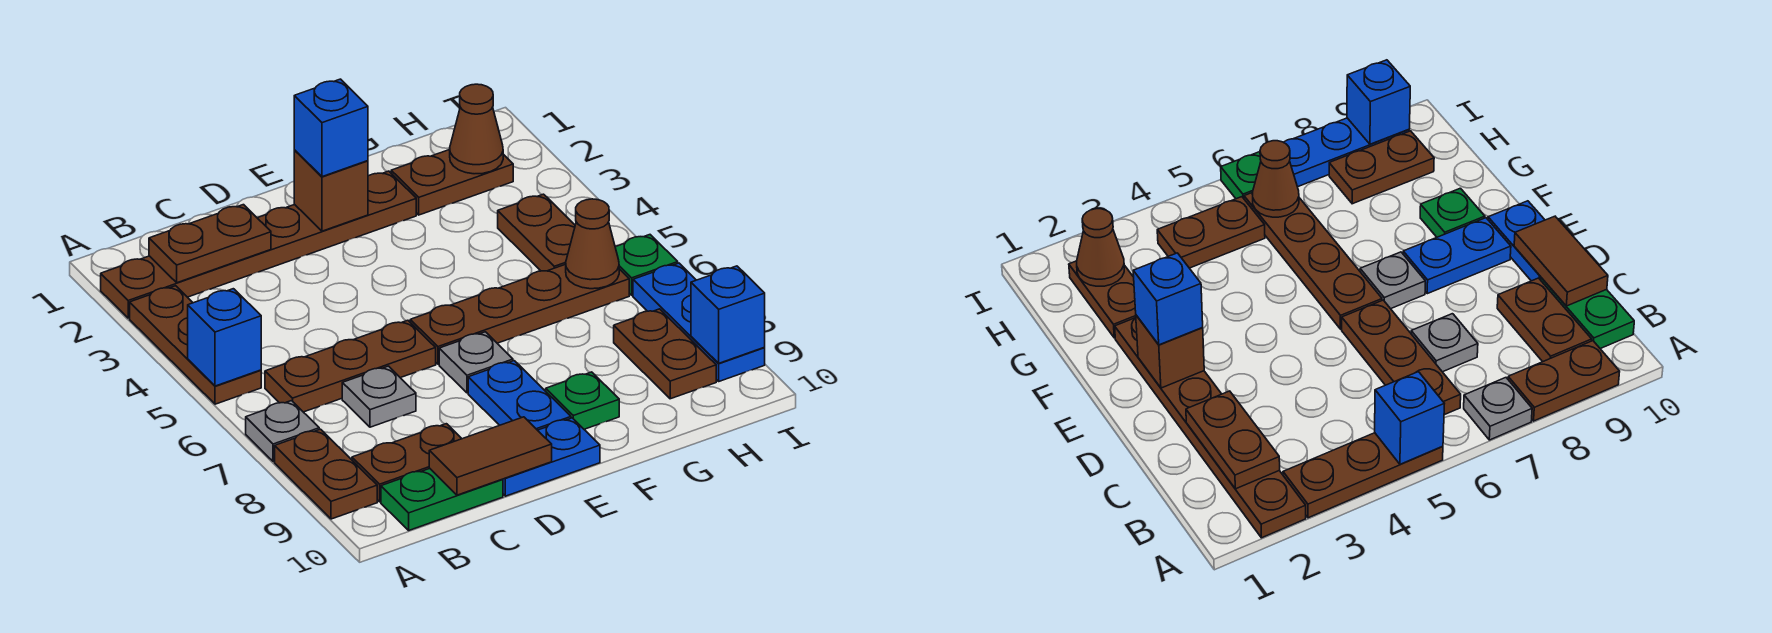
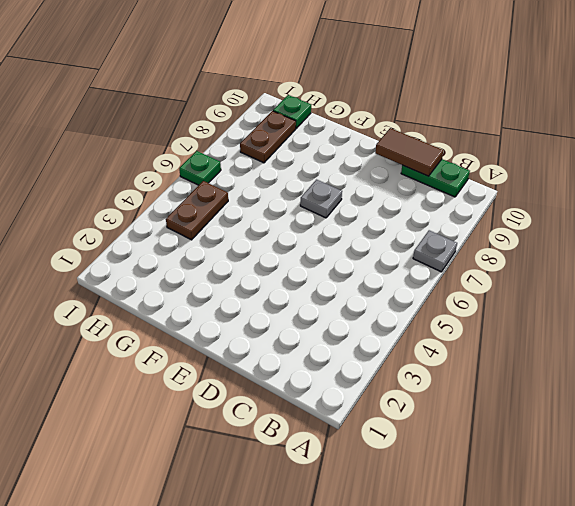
green 1x1 plate [273,95,311,128] -> green 1x1 plate moved to [546,372,619,429]
none -> brown 1x6 plate [101,171,416,318]
none -> brown 1x3 plate [130,286,261,404]
none -> brown 1x2 plate [275,429,377,519]

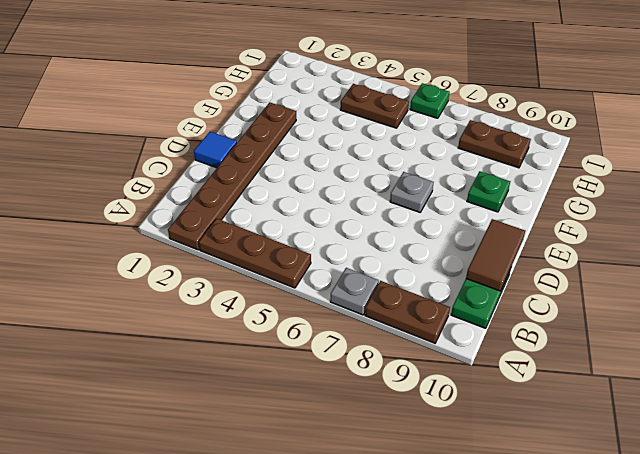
blue 1x1 tile [194,132,237,168] -> none
none -> brown 1x3 plate [265,320,436,412]
none -> brown 1x2 plate [352,424,462,502]
none -> grey 1x1 plate [342,366,416,427]

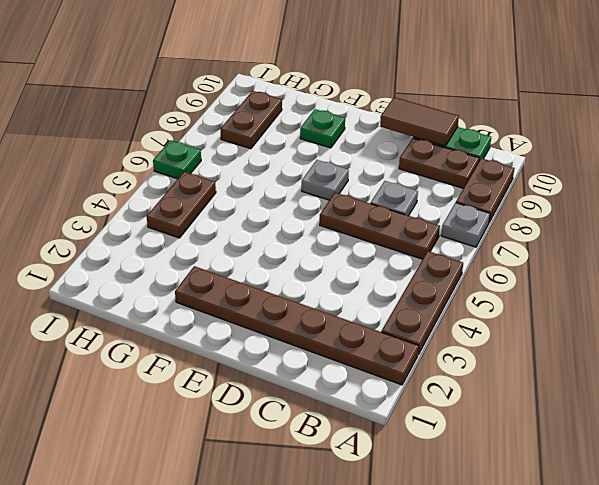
none -> blue 1x2 plate [503,418,600,496]
none -> brown 1x4 plate [410,264,629,364]
none -> blue 1x2 plate [468,361,571,430]

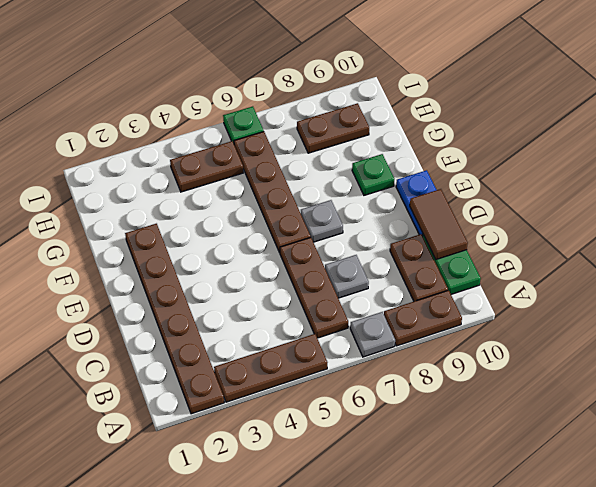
none -> blue 1x2 plate [468,361,571,430]
none -> brown 1x2 plate [391,150,513,215]
none -> blue 1x3 plate [633,263,765,381]

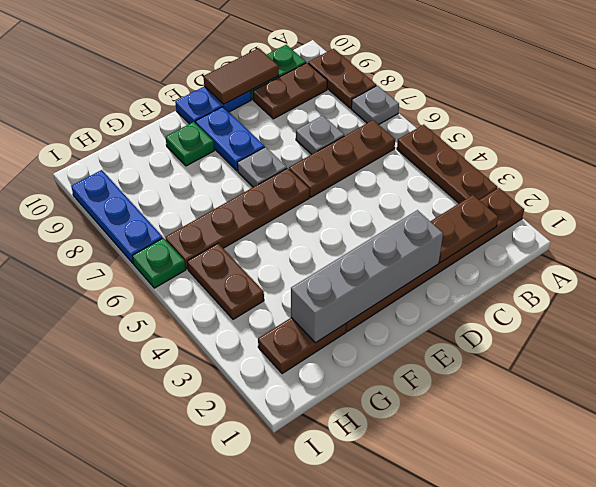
grey 1x4 brick [291,210,443,343] -> brown 1x1 brick [294,150,368,231]
none -> brown 1x2 plate [614,309,716,399]
none -> blue 1x1 brick [188,289,261,386]
none -> brown 1x1 cone [450,84,503,174]

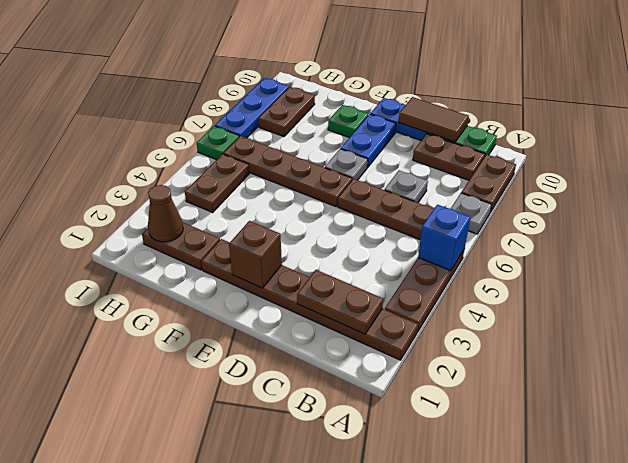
none -> brown 1x1 cone [566,199,619,289]
none -> blue 1x1 brick [691,266,765,363]
none -> blue 1x1 brick [294,79,368,177]

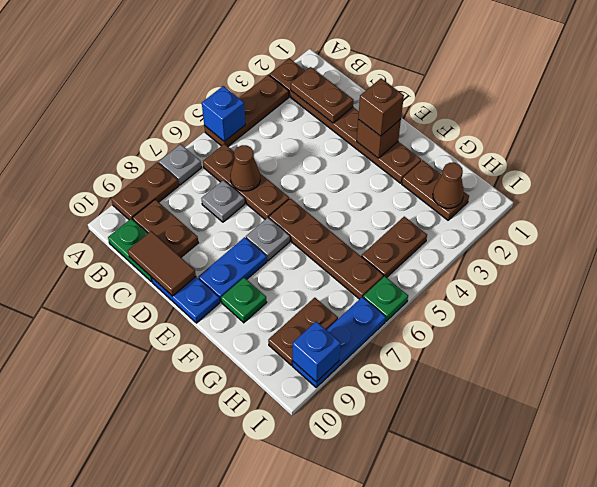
brown 1x1 cone [230,145,260,191] -> brown 1x1 cone moved to [566,199,619,289]
brown 1x1 brick [358,79,404,136] -> blue 1x1 brick [294,79,368,177]

